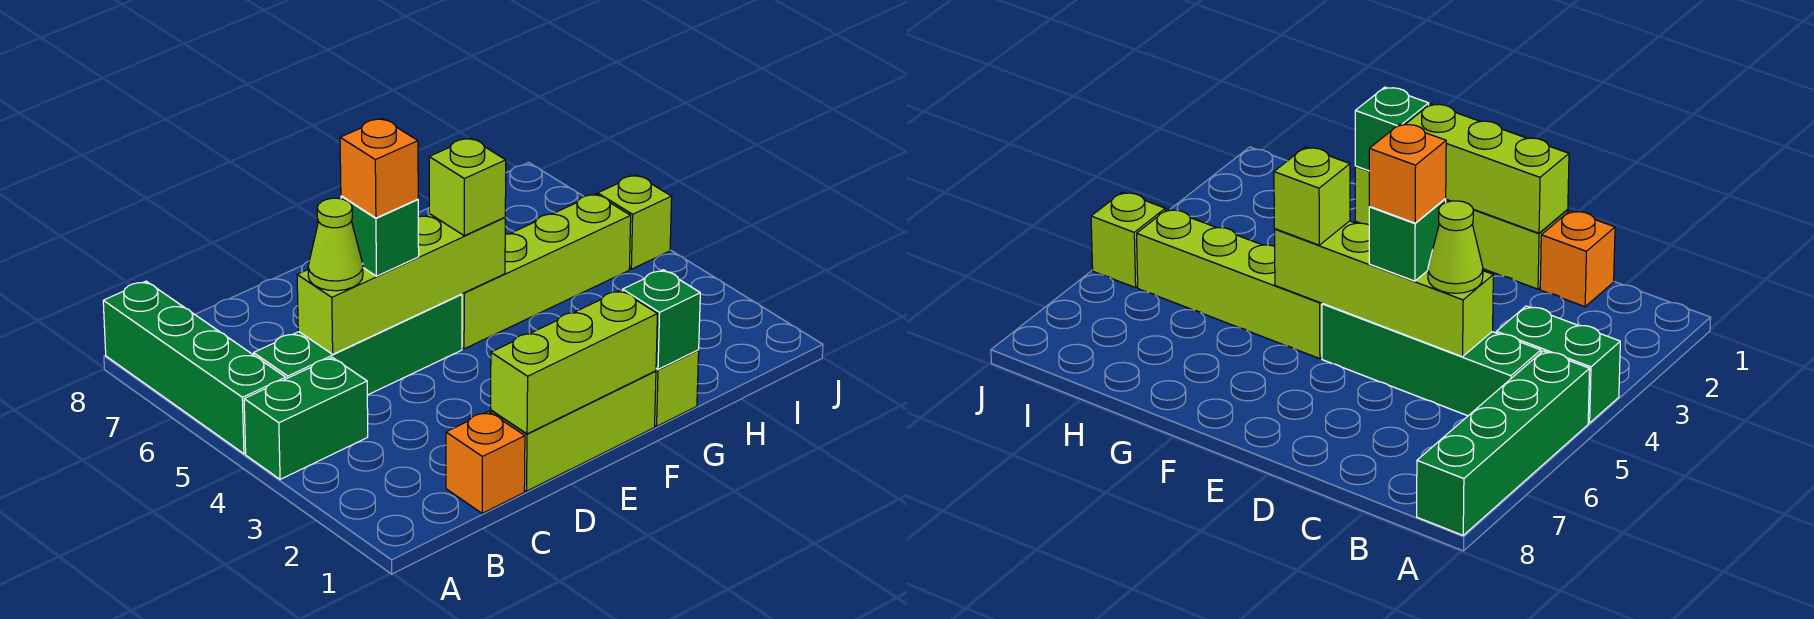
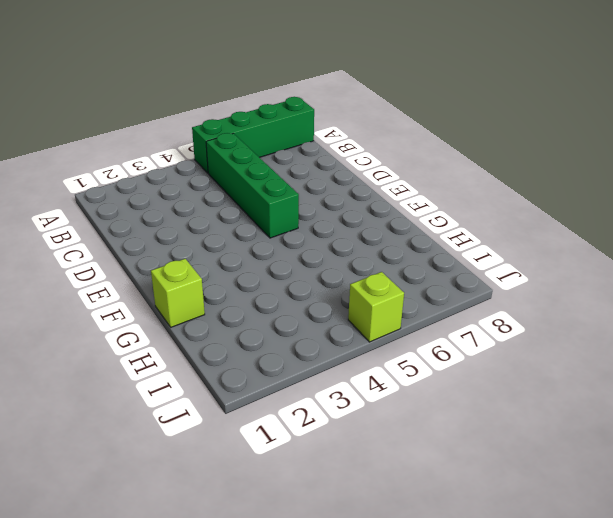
none -> green 1x2 brick [244,357,368,479]
none -> orange 1x1 brick [446,411,525,513]
none -> lime 1x3 brick [491,371,656,491]

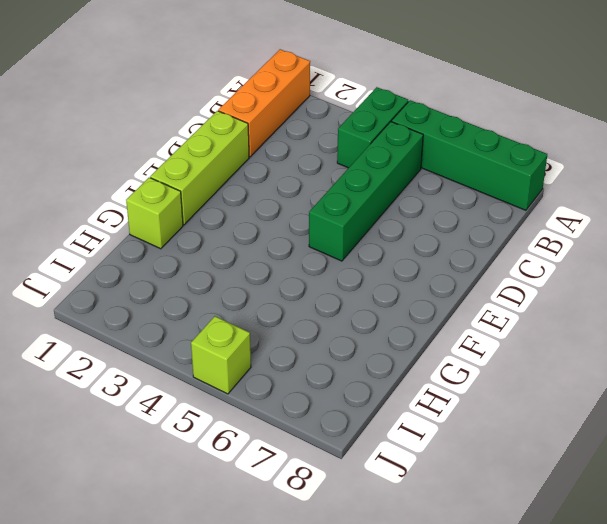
orange 1x3 brick [218,49,310,157] -> orange 1x1 brick [446,411,525,513]
none -> lime 1x4 brick [462,194,631,349]
none -> lime 1x4 brick [297,214,505,354]
none -> lime 1x3 brick [491,290,657,434]

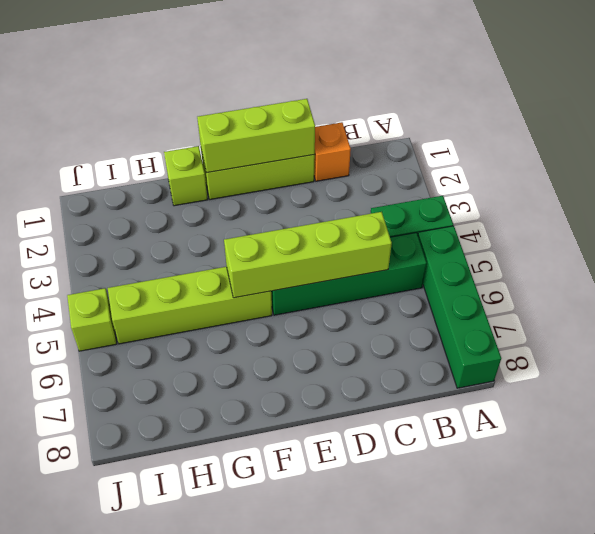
none -> green 1x1 brick [623,270,700,369]
none -> lime 1x1 cone [308,198,363,291]
none -> green 1x1 brick [341,196,419,276]

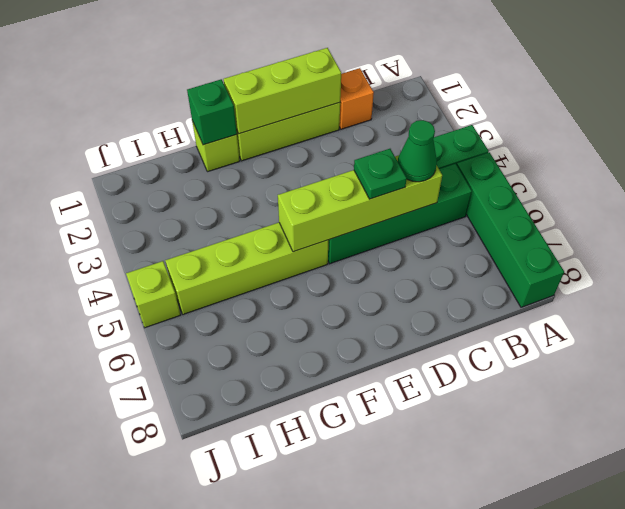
green 1x1 cone [398,120,437,182] -> lime 1x1 cone [308,198,363,291]
green 1x1 plate [354,149,407,199] -> green 1x1 brick [341,196,419,276]
none -> lime 1x1 brick [429,138,506,236]
none -> orange 1x1 brick [340,119,418,218]

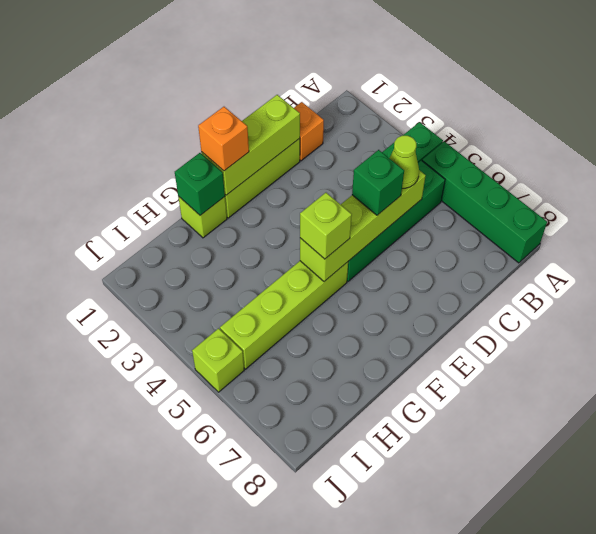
orange 1x1 brick [198,107,249,171] -> orange 1x1 brick moved to [340,119,418,218]

